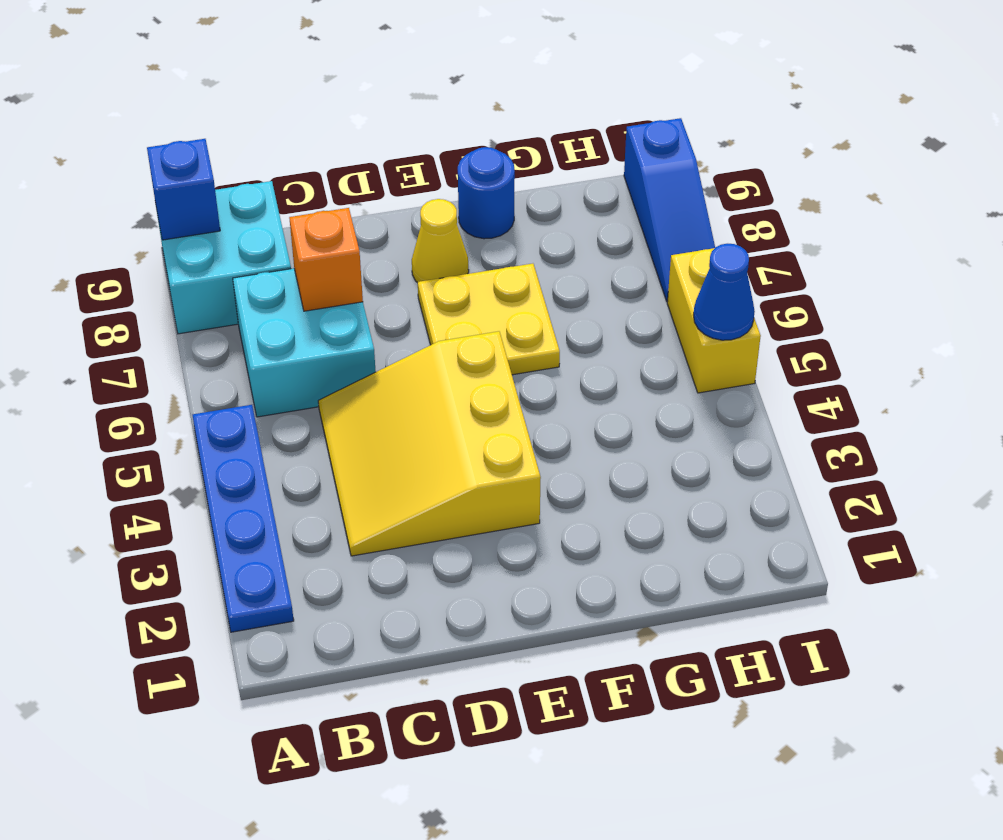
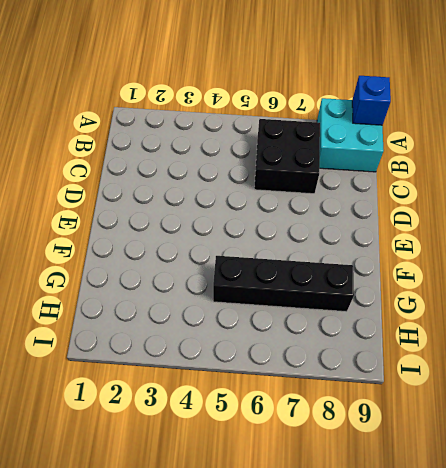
black 2x2 brick [254,119,320,194] -> cyan 2x2 brick [233,268,376,417]
black 1x4 brick [213,256,354,312] -> none
none -> blue 1x4 plate [193,405,294,632]
none -> yellow 3x3 slope [318,331,541,556]
none -> yellow 2x2 plate [418,264,560,375]

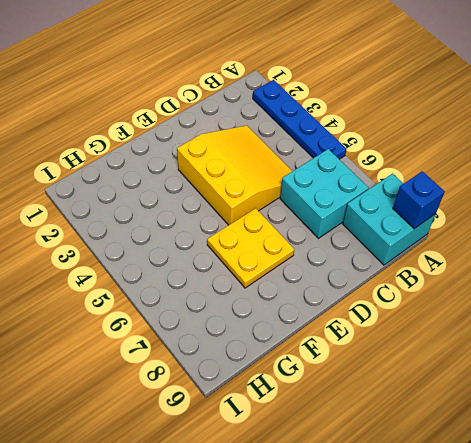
none -> yellow 1x1 cone [412,199,469,283]
none -> blue 1x1 round brick [458,147,515,239]
none -> yellow 1x2 brick [667,248,761,393]

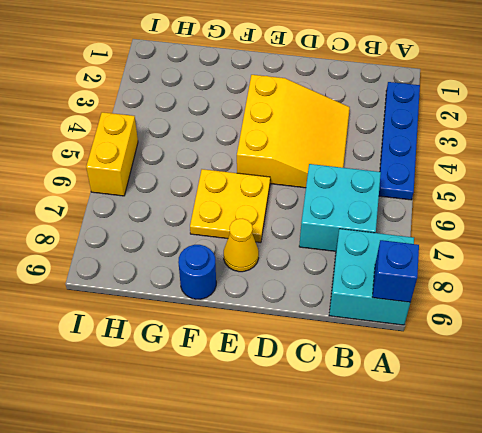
none -> blue 1x3 slope [624,118,715,301]
none -> orange 1x1 brick [289,208,363,311]
none -> blue 1x1 cone [694,244,755,340]

